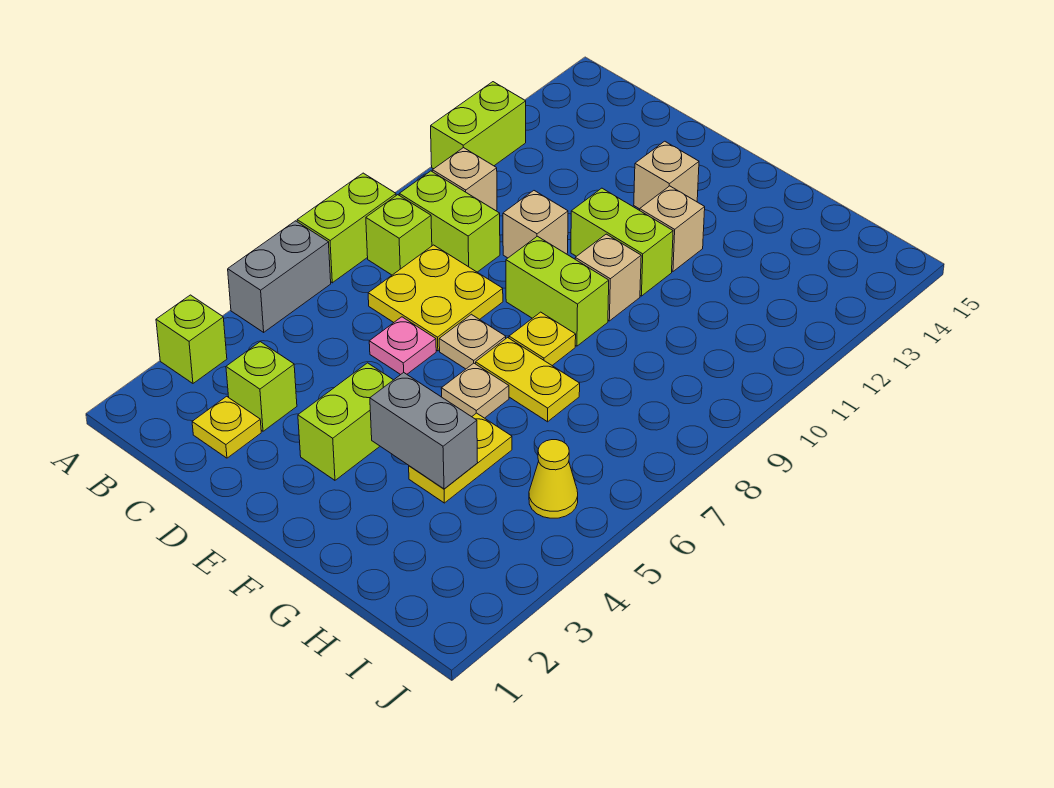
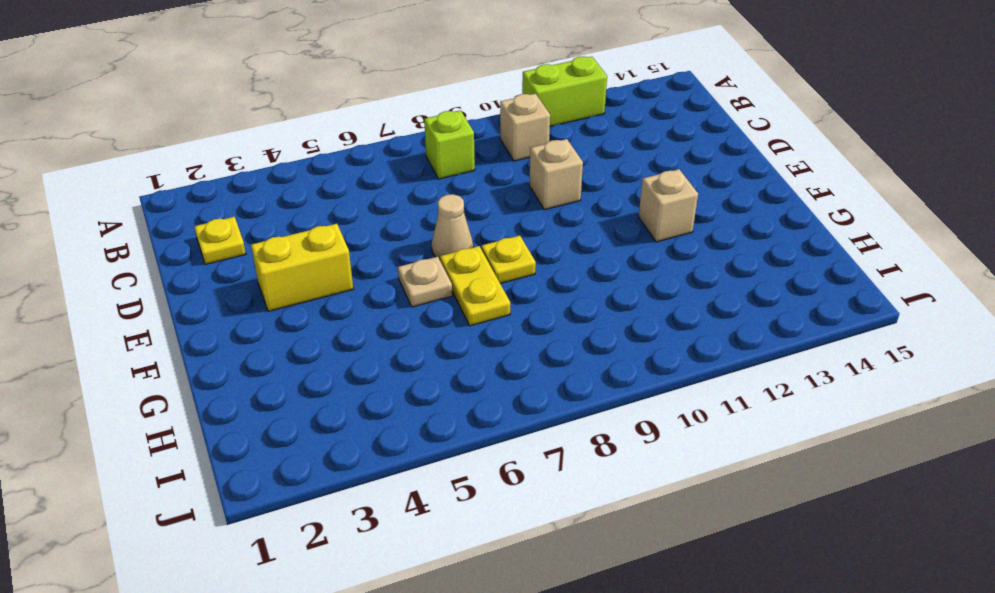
yellow 1x2 brick [251,224,353,311] -> lime 1x2 brick [298,363,393,480]
tan 1x1 cone [432,194,473,260] -> tan 1x1 plate [439,314,506,369]
none -> lime 1x1 brick [156,295,227,383]
none -> grey 1x2 brick [228,221,331,332]
none -> lime 1x2 brick [297,173,396,283]

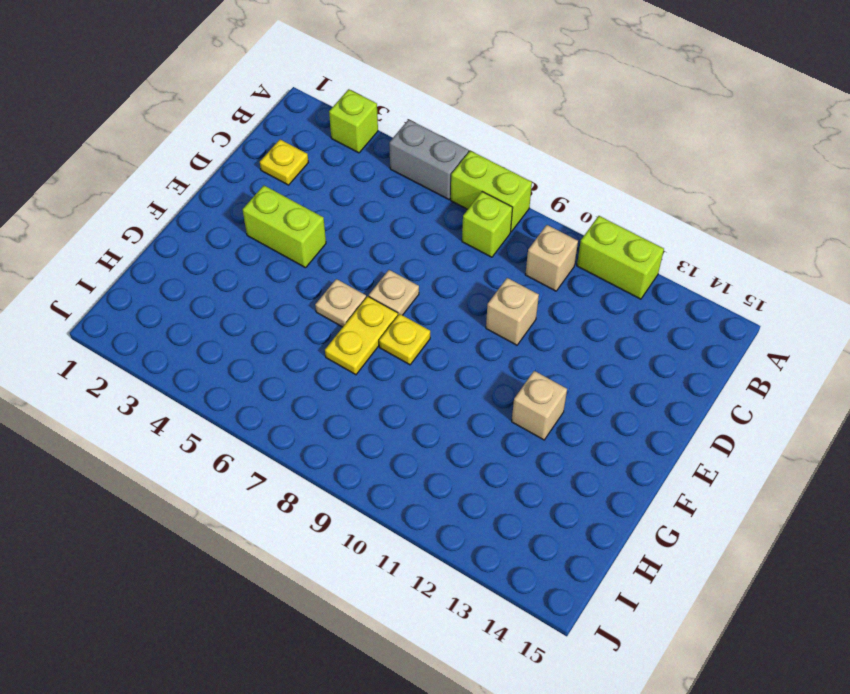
none -> lime 1x2 brick [399,171,500,272]
none -> lime 1x1 brick [226,342,297,431]
none -> yellow 2x2 plate [368,245,503,351]

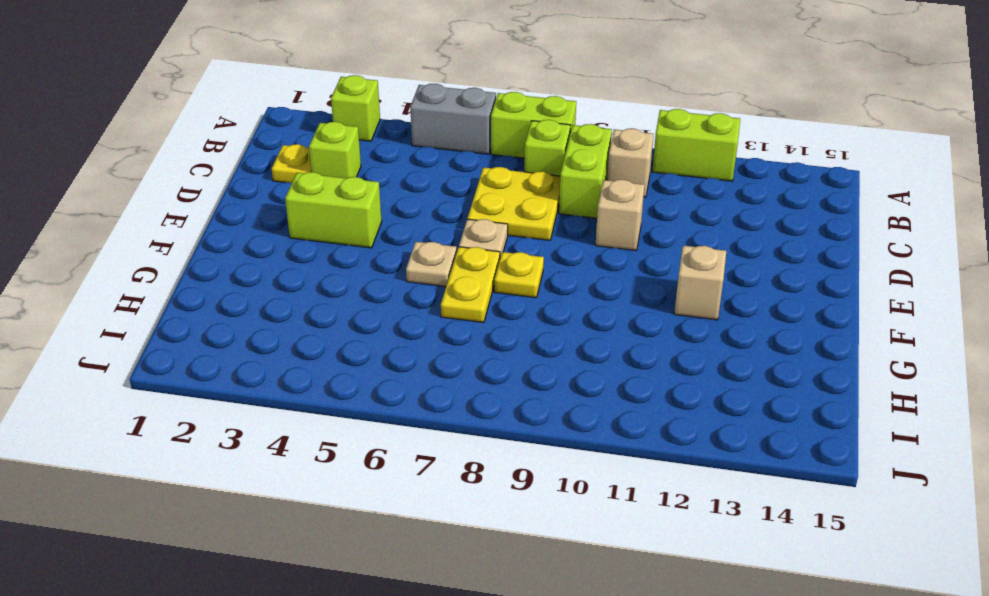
none -> pink 1x1 plate [369,317,436,375]
none -> lime 1x2 brick [506,236,609,346]
none -> lime 1x2 brick [571,188,673,296]

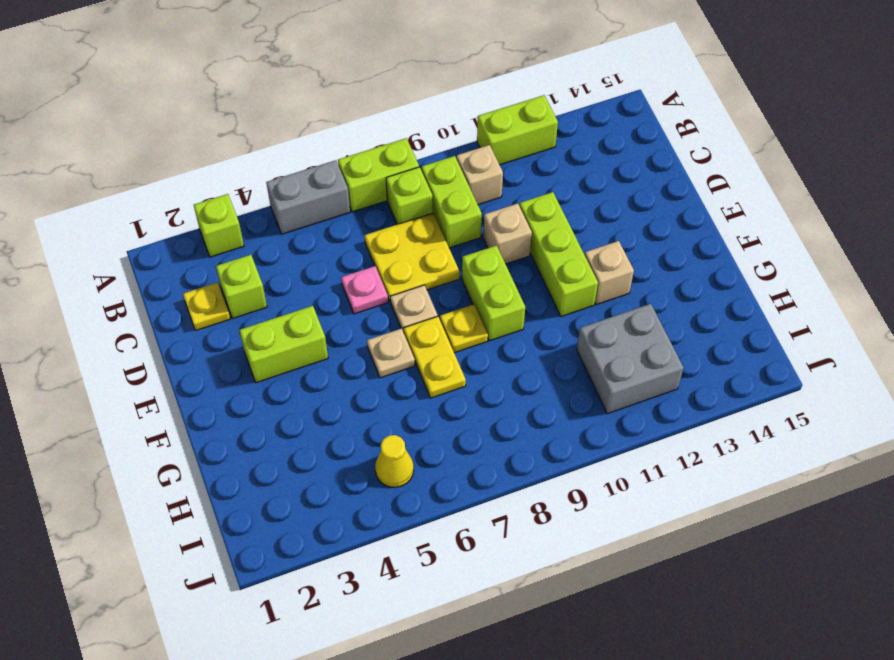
lime 1x3 brick [519,192,598,317] -> lime 1x2 brick [571,188,673,296]
grey 2x2 brick [577,304,684,414] -> none
none -> tan 1x1 brick [634,141,699,209]
none -> tan 1x1 brick [575,234,641,321]
none -> yellow 1x2 plate [409,413,512,503]

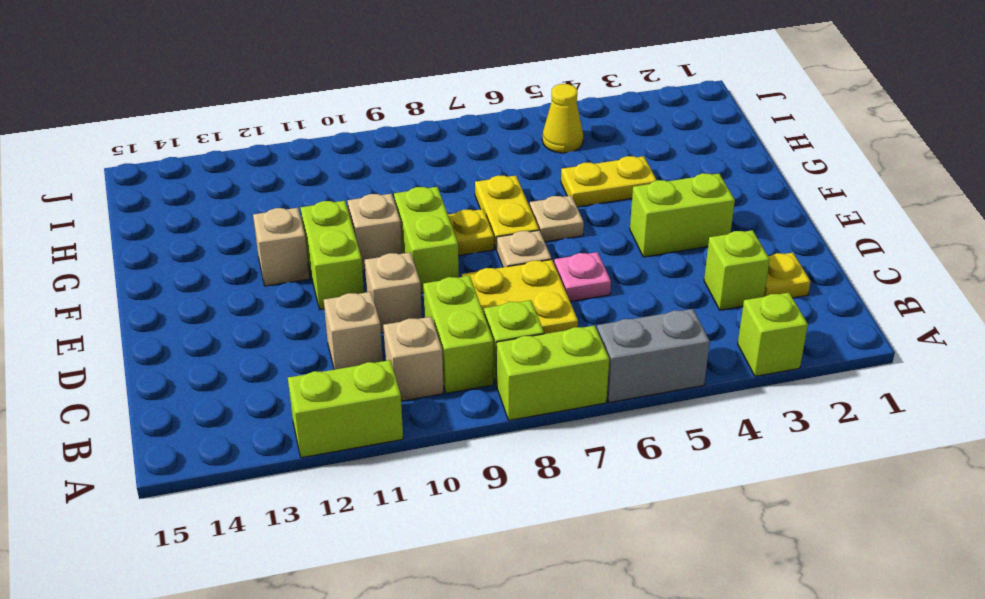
tan 1x1 brick [324,292,383,370] -> tan 1x1 brick moved to [634,141,699,209]
none -> grey 1x2 brick [370,373,478,489]

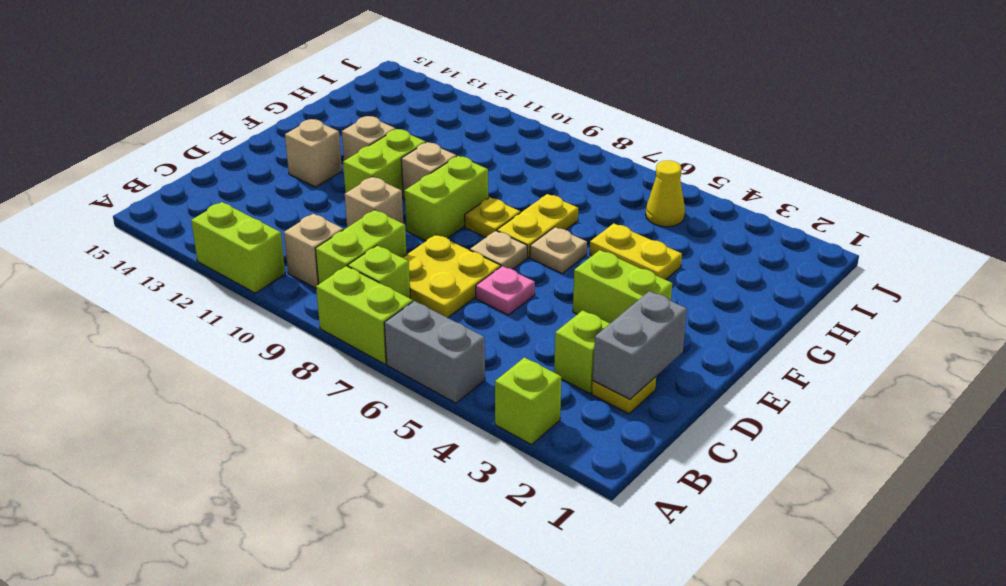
grey 1x2 brick [593,291,687,399] -> grey 1x2 brick moved to [370,373,478,489]

